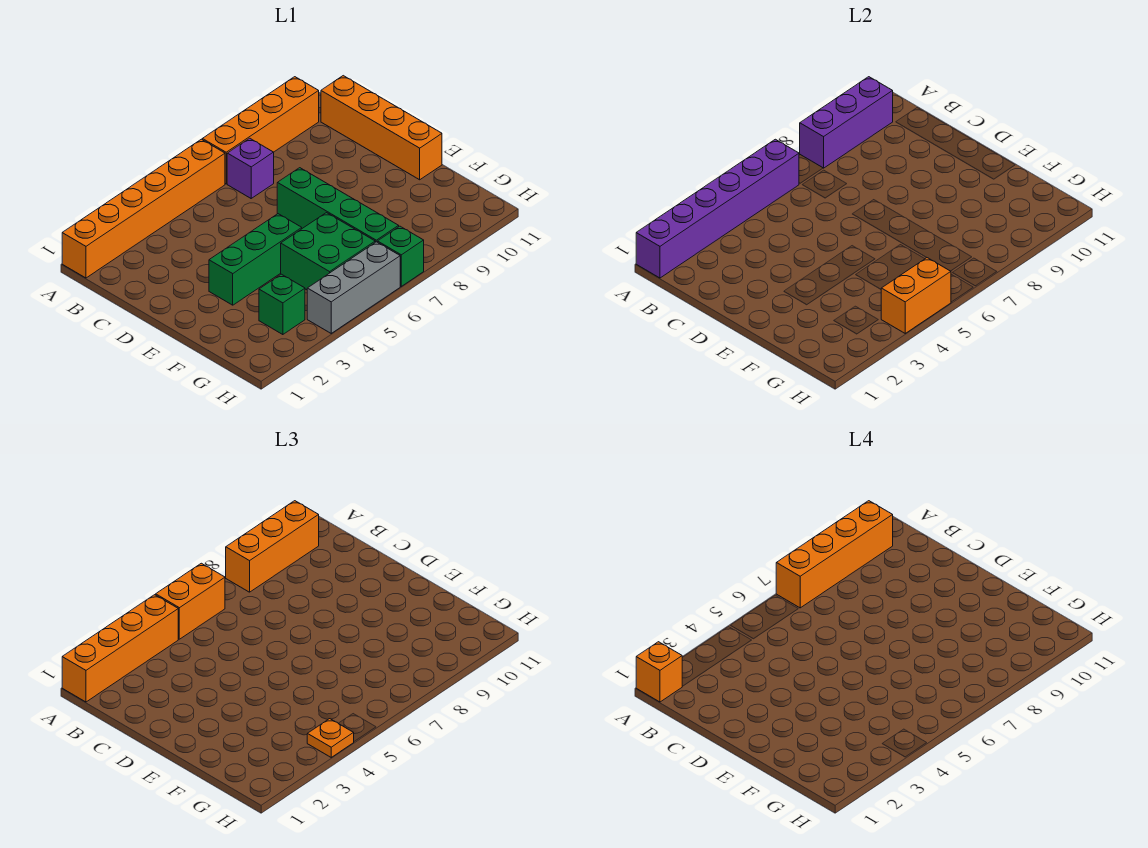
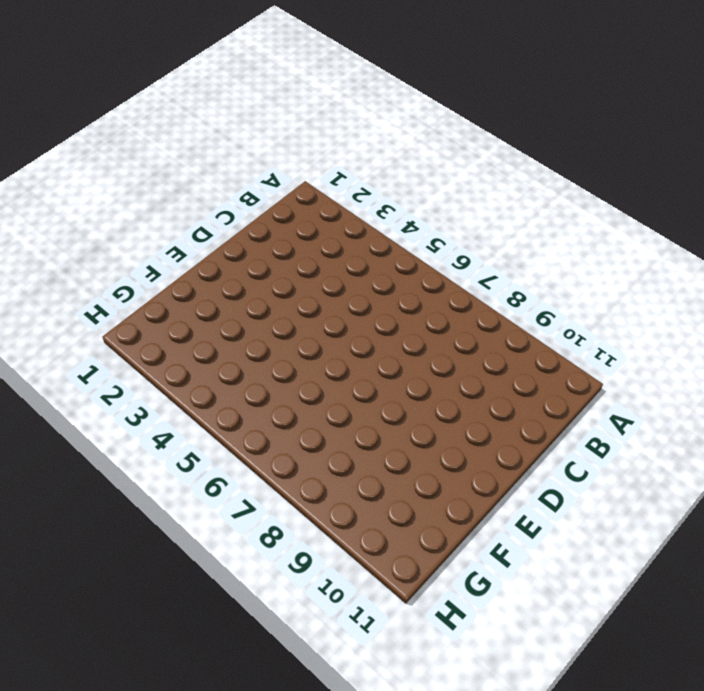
none -> orange 1x6 brick [62,139,225,278]
none -> orange 1x4 brick [202,77,319,184]
none -> purple 1x1 brick [227,138,274,198]

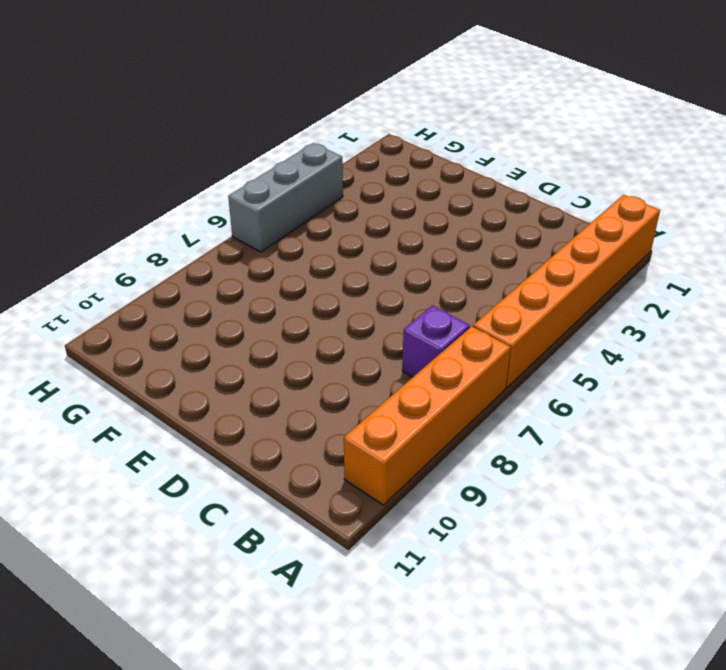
none -> orange 1x4 brick [321,76,442,180]
none -> green 1x4 brick [277,168,399,242]
none -> green 1x3 brick [209,214,302,305]

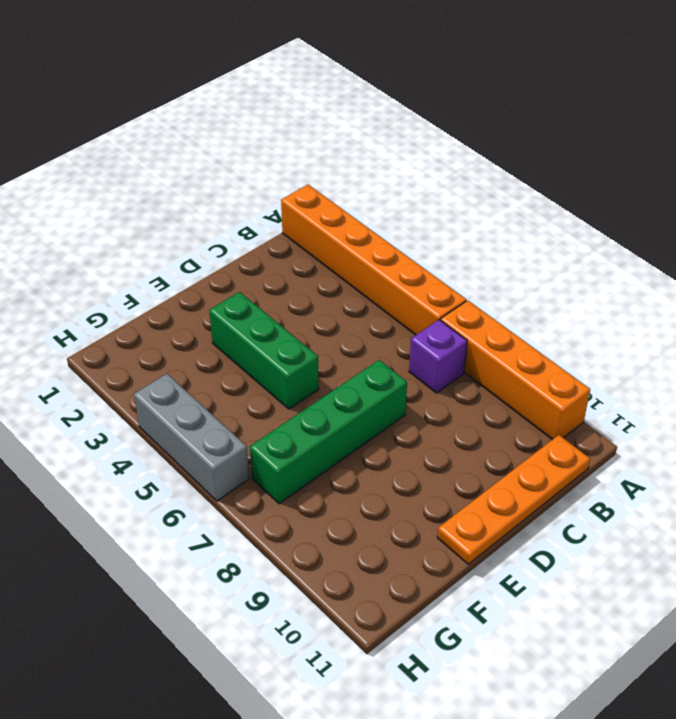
orange 1x4 plate [437,435,590,564] -> orange 1x4 brick [321,76,442,180]
none -> green 2x2 brick [281,213,375,290]
none -> green 1x1 brick [259,274,305,335]
none -> green 1x1 brick [378,226,424,286]

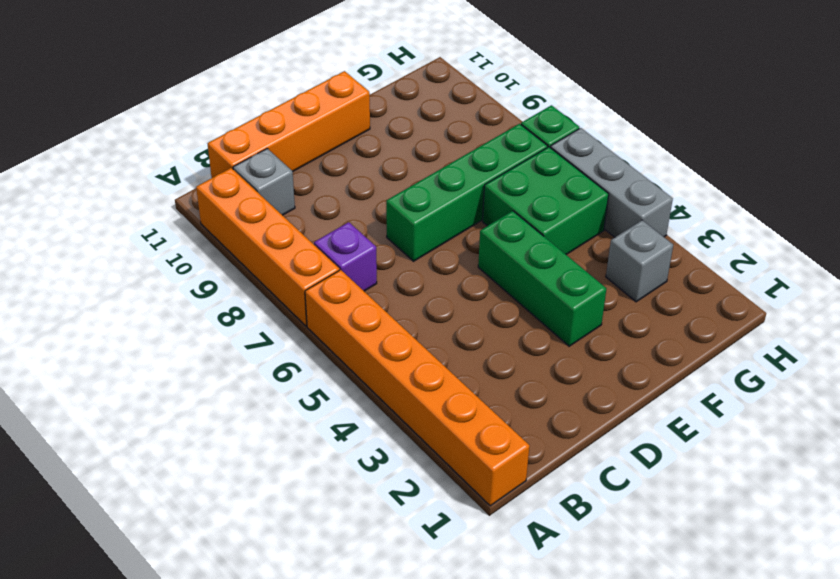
grey 1x1 brick [233,149,295,215] -> none
grey 1x1 brick [606,220,673,302] -> green 1x1 brick [259,274,305,335]
none -> purple 1x6 brick [636,139,799,278]
none -> purple 1x3 brick [800,77,893,168]
none -> orange 1x2 brick [881,258,951,333]

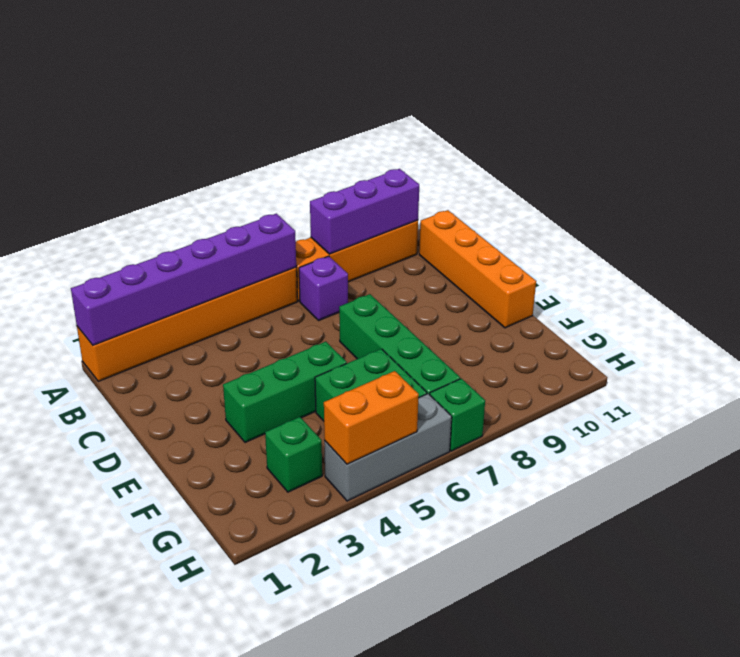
none -> orange 1x4 brick [62,595,178,702]
none -> orange 1x2 brick [156,563,225,639]
none -> orange 1x3 brick [226,501,319,592]

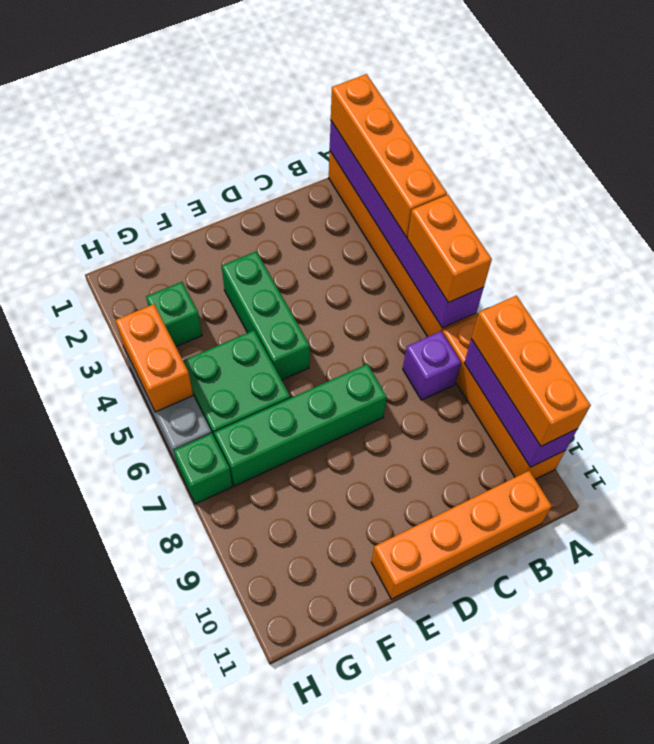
none -> orange 1x1 plate [307,719,354,757]
none -> orange 1x1 brick [636,642,682,702]
none -> orange 1x4 brick [776,501,893,608]

